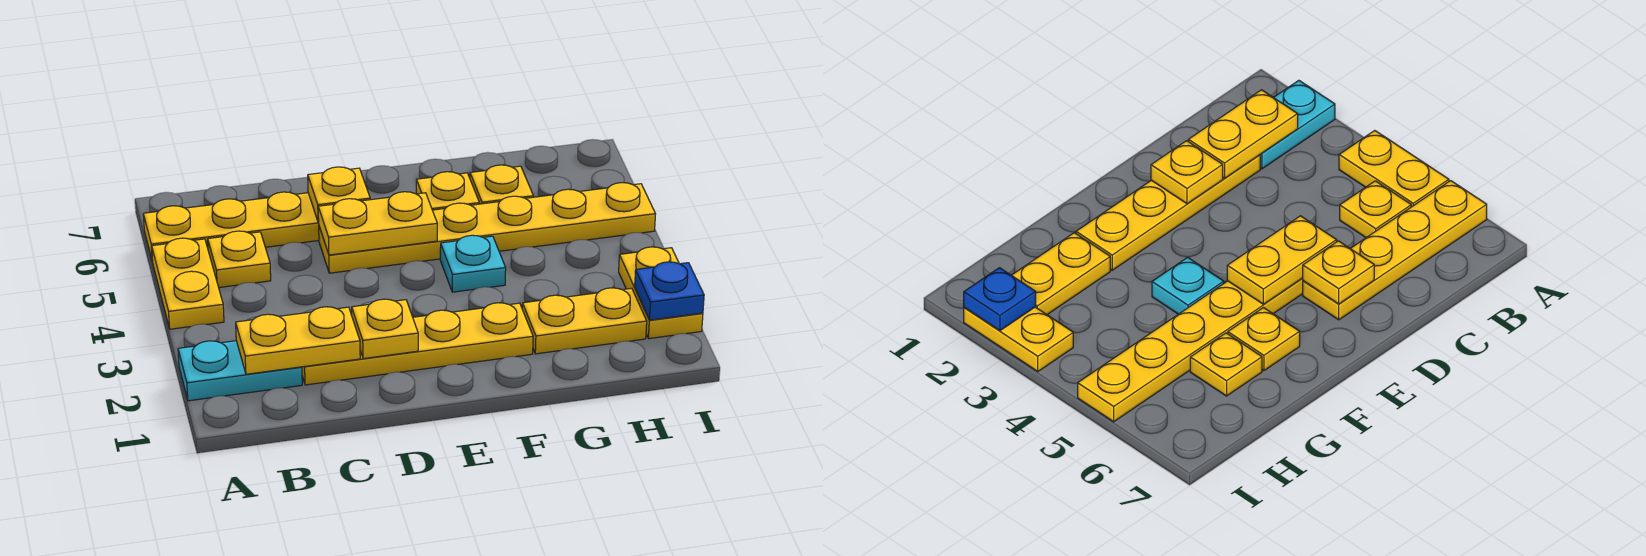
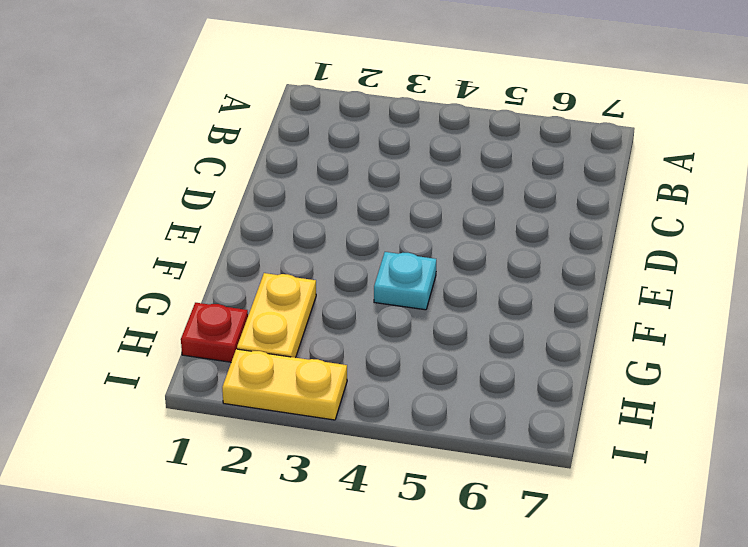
red 1x1 plate [181,303,248,362] -> none
none -> cyan 1x2 plate [178,341,302,401]
none -> yellow 1x2 plate [152,238,224,329]
none -> yellow 1x4 plate [143,192,319,261]

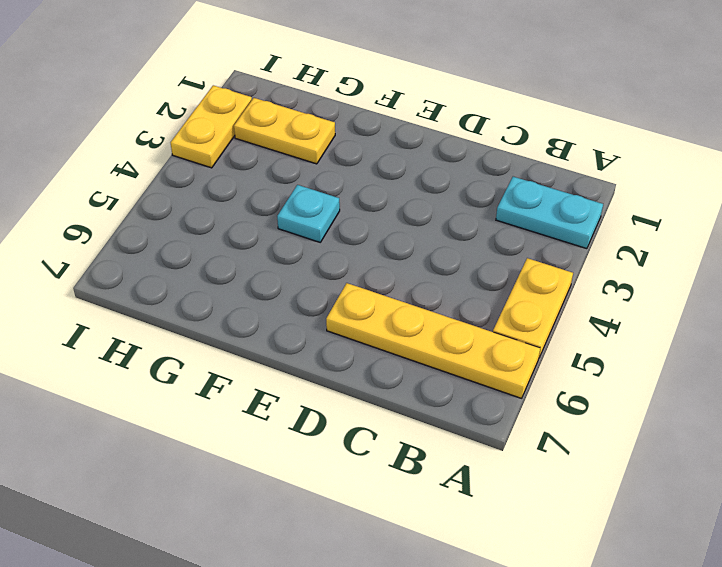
none -> yellow 1x1 plate [208,231,271,287]
none -> yellow 1x4 plate [302,303,533,385]
none -> yellow 1x6 plate [319,183,656,273]

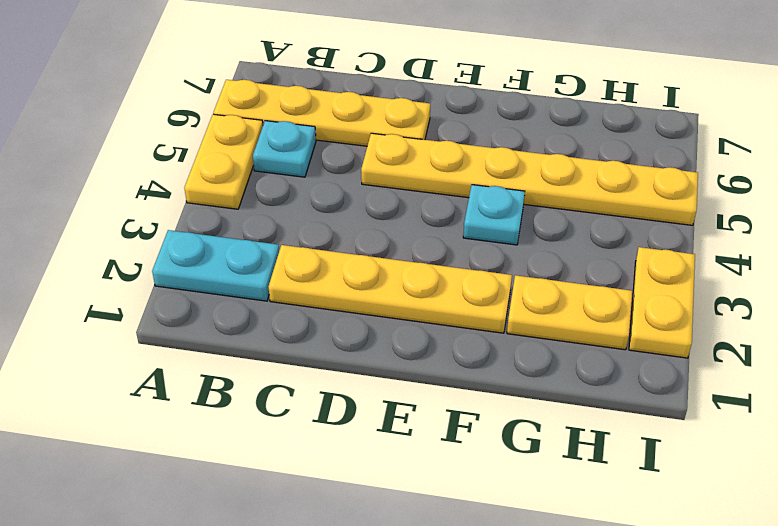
cyan 1x1 plate [253,121,316,177] -> yellow 1x1 plate [208,231,271,287]
none -> yellow 1x1 plate [416,172,479,210]
none -> yellow 1x1 plate [470,165,533,204]
none -> yellow 1x2 plate [236,307,360,374]

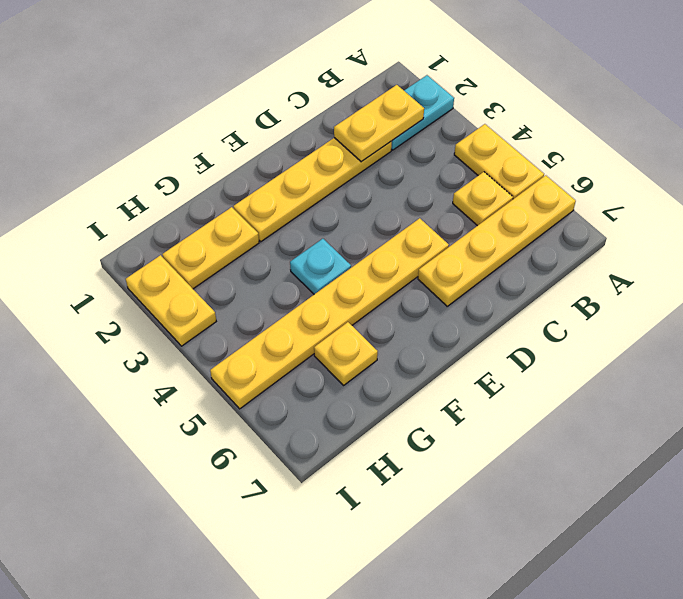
none -> yellow 1x1 plate [416,172,479,210]
none -> yellow 1x1 plate [352,299,418,359]
none -> yellow 1x2 plate [318,192,437,255]

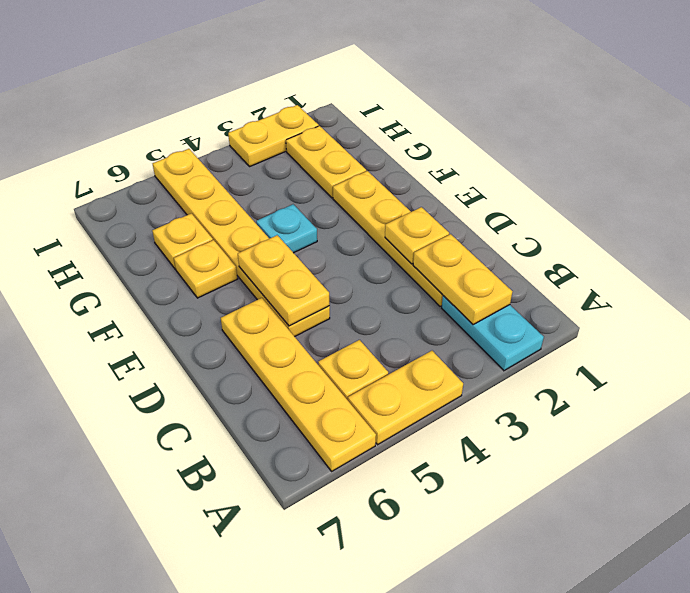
none -> yellow 1x1 plate [308,167,370,222]
none -> blue 1x1 plate [635,262,704,320]

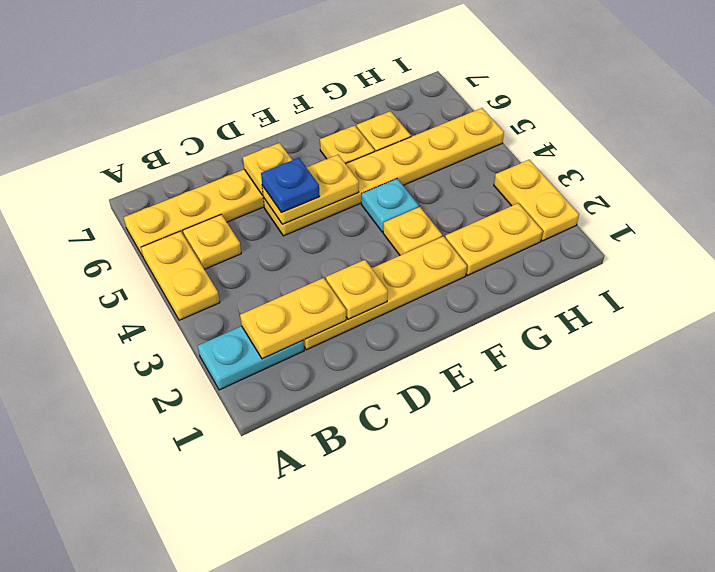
blue 1x1 plate [261,158,320,213] -> blue 1x1 plate moved to [635,262,704,320]
yellow 1x1 plate [383,207,442,255] -> none

